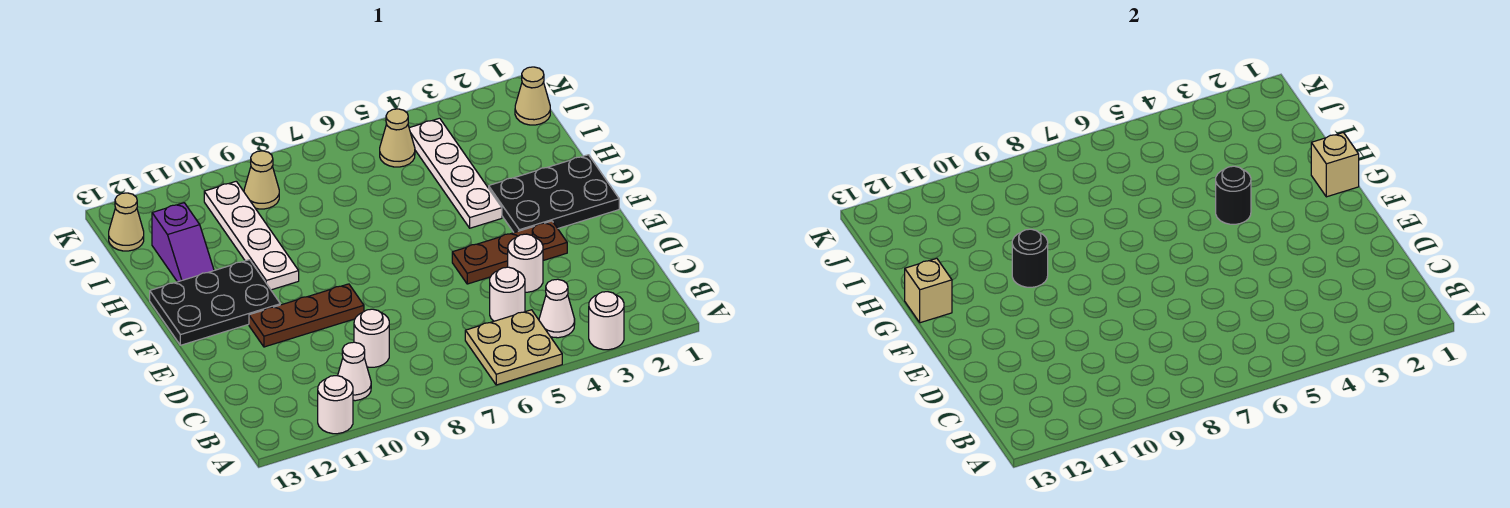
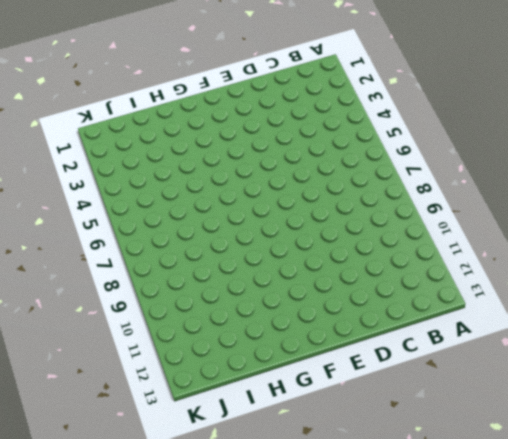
none -> white 1x1 round brick [589,292,624,350]
none -> tan 2x2 plate [465,310,562,385]
none -> white 1x1 round brick [318,376,353,434]

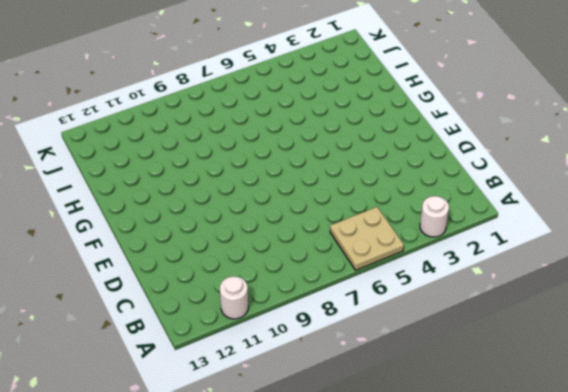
none -> white 1x1 cone [539,279,575,338]
none -> white 1x1 cone [338,342,371,401]
none -> white 1x1 round brick [490,267,525,321]

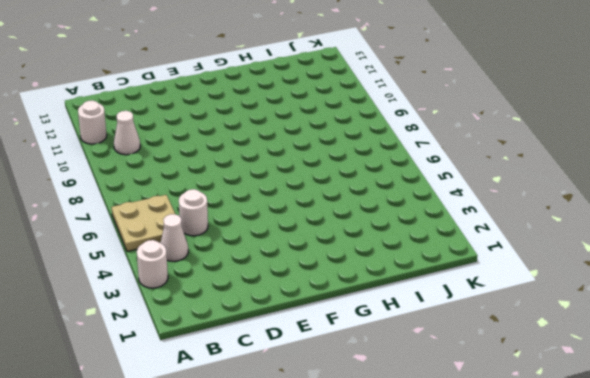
none -> white 1x1 round brick [354,309,389,367]
none -> white 1x1 round brick [508,234,543,292]
none -> brown 1x3 plate [452,221,567,284]

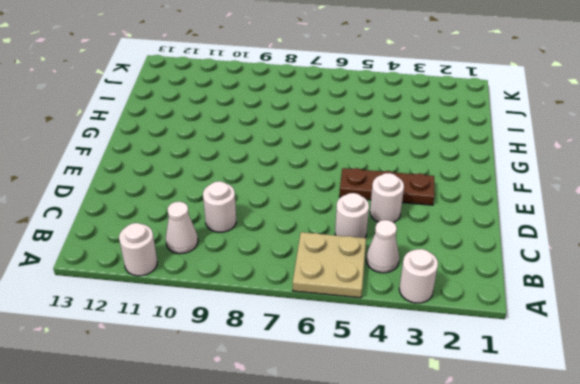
none -> brown 1x3 plate [249,284,364,347]
none -> black 2x3 plate [489,155,619,233]
none -> black 2x3 plate [150,260,280,345]

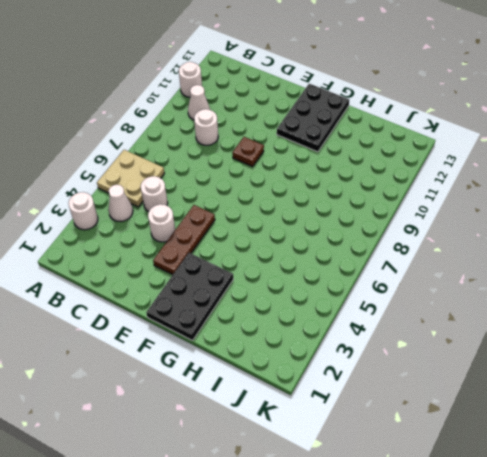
brown 1x1 plate [232,137,264,167] -> brown 1x3 plate [249,284,364,347]
none -> white 1x4 plate [409,118,502,228]
none -> white 1x4 plate [204,181,299,290]
none -> purple 1x2 slope [152,203,214,282]

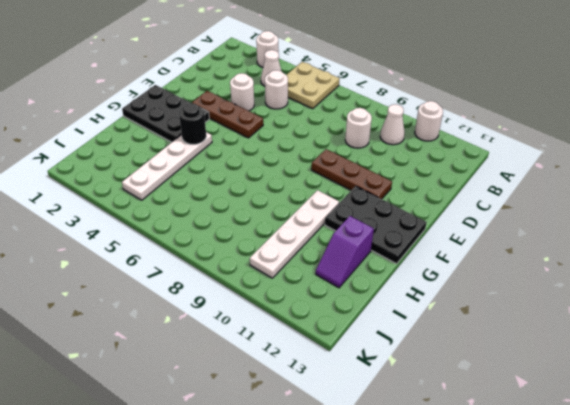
purple 1x2 slope [316,216,374,288] -> purple 1x2 slope turned to [152,203,214,282]
none -> tan 1x1 cone [515,67,550,125]
none -> tan 1x1 cone [380,109,415,167]
none -> tan 1x1 cone [244,151,279,209]

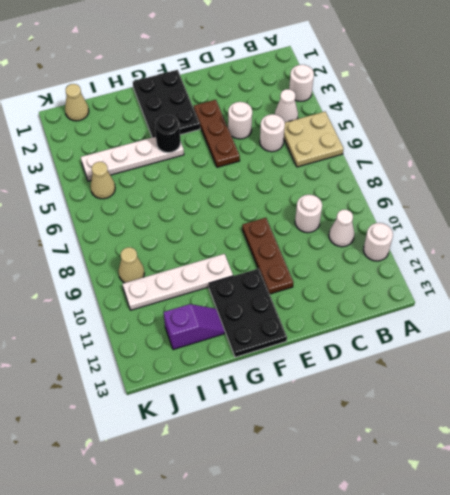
none -> tan 1x1 cone [109,193,144,251]
none -> tan 1x1 brick [1311,133,1359,197]
none -> black 1x1 round brick [1012,229,1048,287]

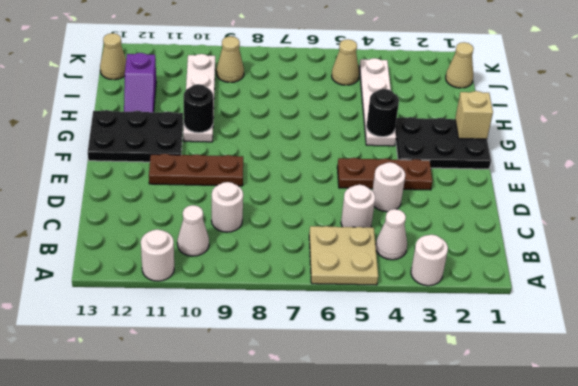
none -> tan 1x1 brick [905,258,952,323]

